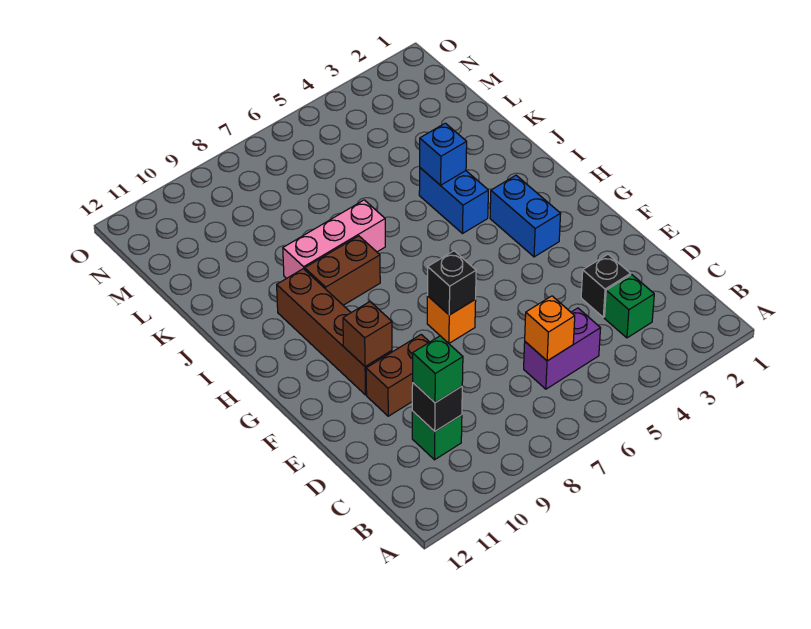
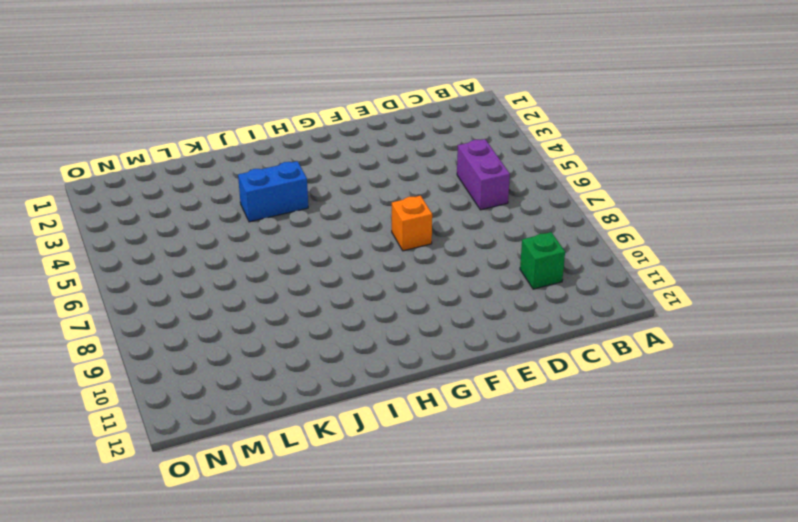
none -> green 1x1 brick [605,274,654,338]
none -> black 1x1 brick [581,254,630,317]
none -> brown 1x2 brick [366,335,429,416]

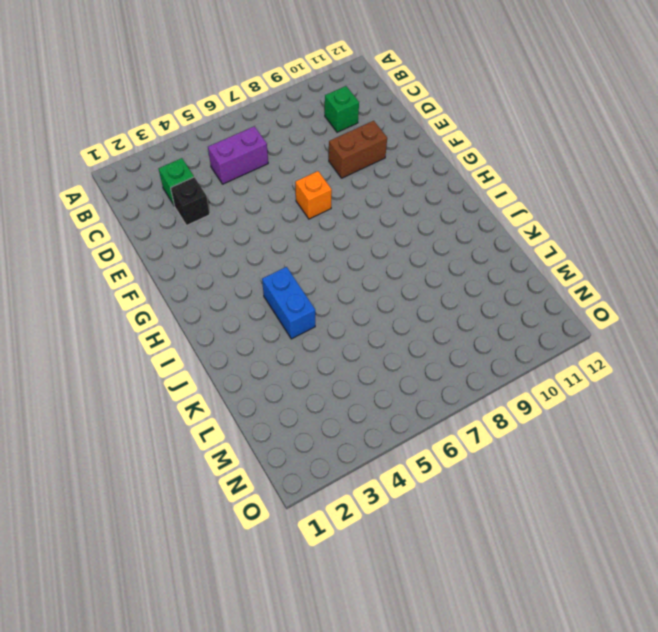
none -> brown 1x4 brick [277,269,392,395]
none -> blue 1x2 brick [490,175,561,257]
none -> brown 1x2 brick [305,236,380,305]

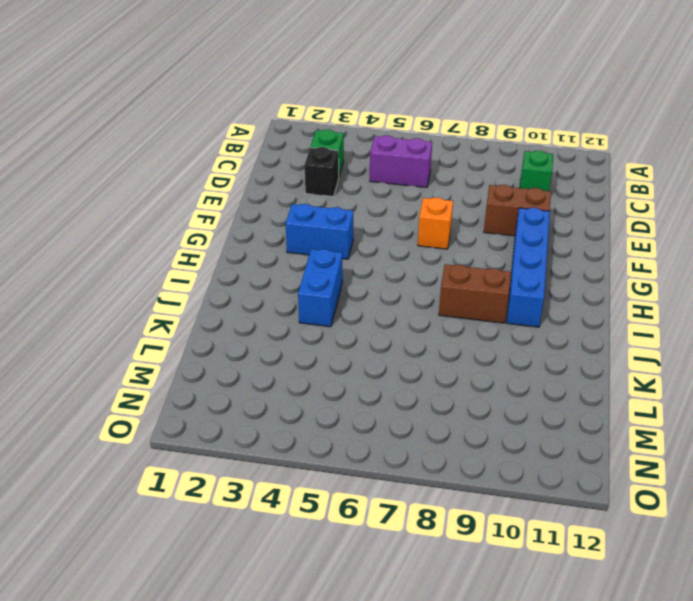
blue 1x4 brick [507,208,550,327] -> brown 1x4 brick [277,269,392,395]
blue 1x2 brick [285,204,353,259] -> blue 1x2 brick turned to [490,175,561,257]
none -> pink 1x3 brick [283,200,385,278]
none -> orange 1x1 brick [525,296,575,361]
none -> black 1x1 brick [412,383,462,431]

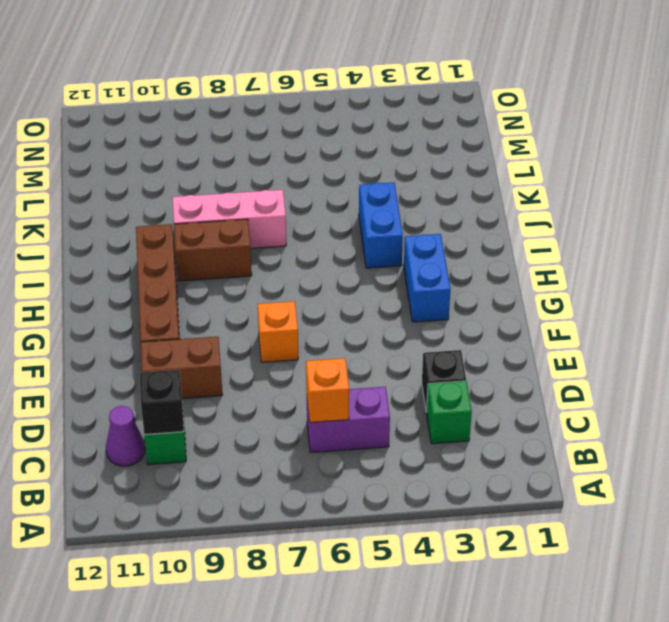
purple 1x1 cone [106,406,145,466] -> none
none -> black 1x1 brick [428,251,476,315]
none -> brown 1x1 brick [343,302,392,367]
none -> blue 1x1 brick [420,123,467,185]

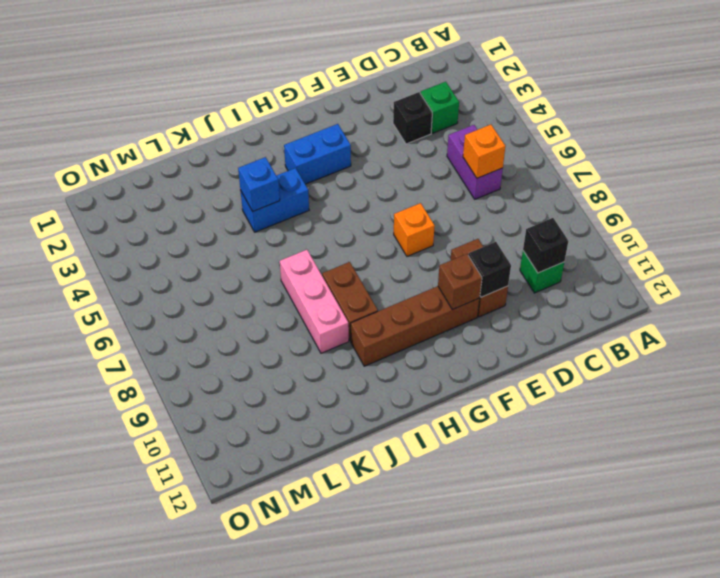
black 1x1 brick [468,242,511,297] -> black 1x1 brick moved to [428,251,476,315]
none -> green 1x1 brick [413,336,463,403]

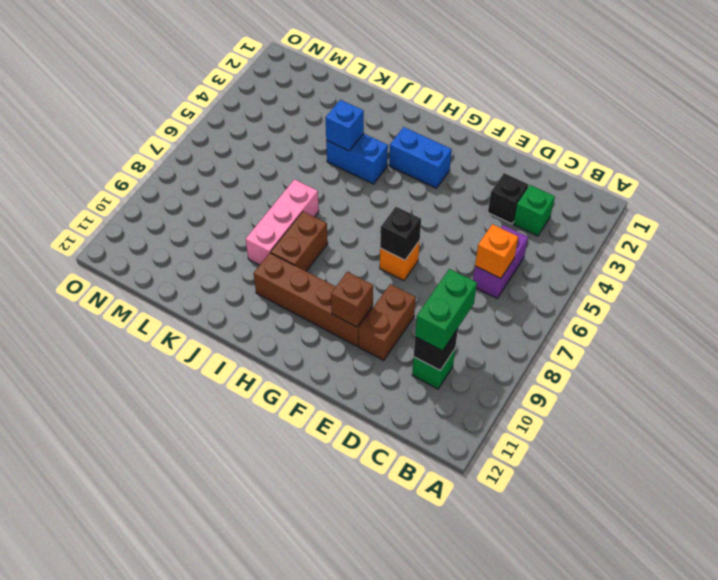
green 1x2 brick [415,269,477,351] -> green 1x1 brick [413,336,463,403]

